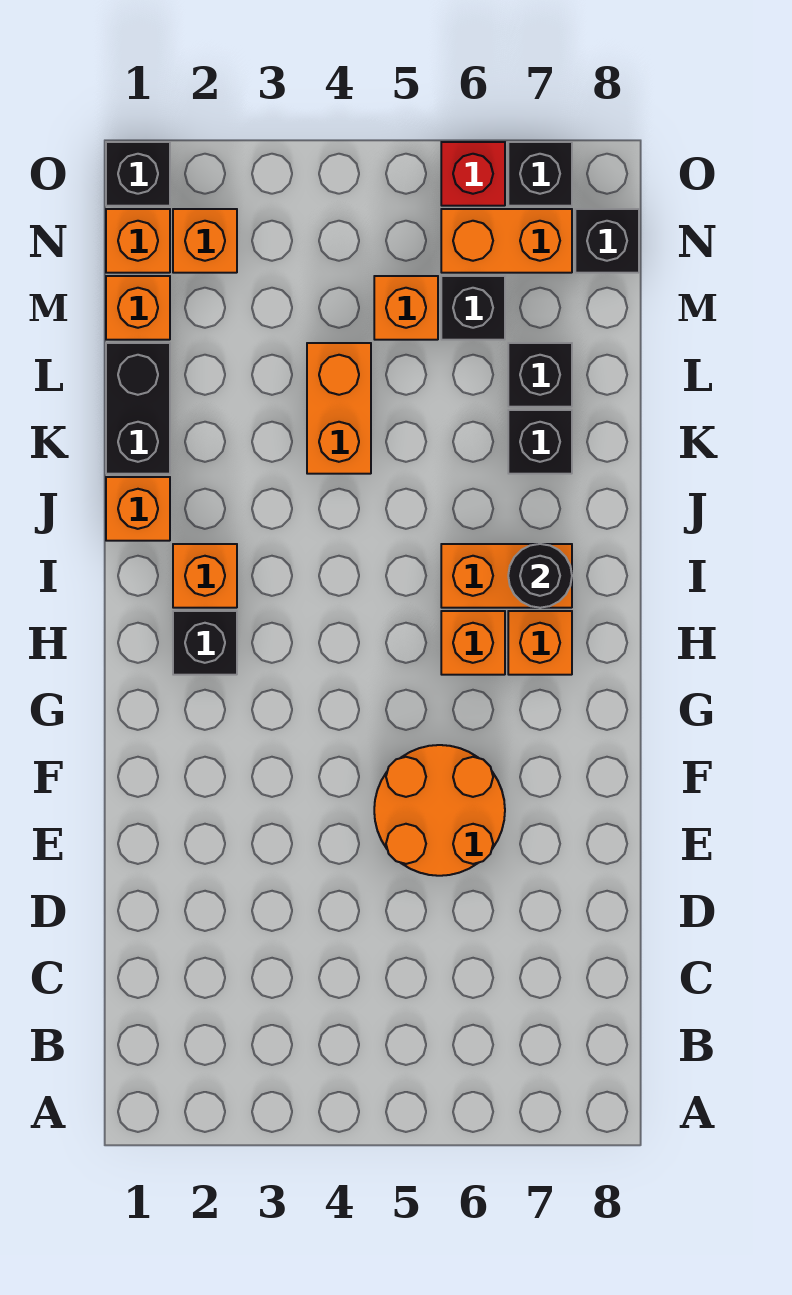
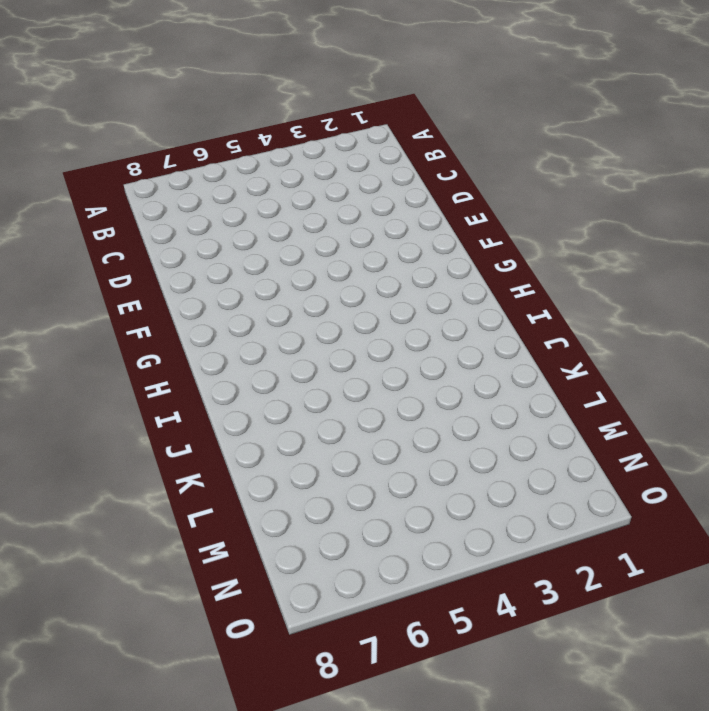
none -> orange 2x2 round brick [374,745,505,876]
none -> black 1x1 brick [173,611,237,675]
none -> orange 1x1 brick [441,611,505,675]

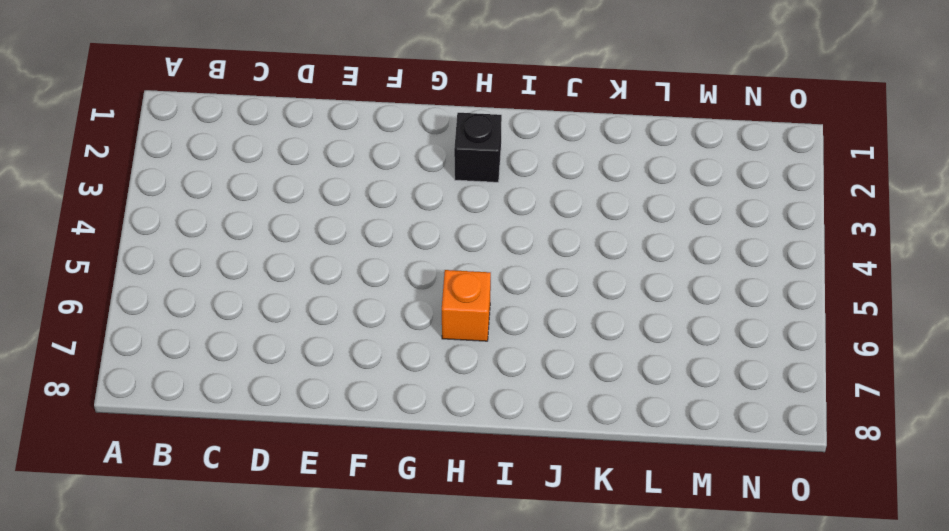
none -> orange 2x2 round brick [374,745,505,876]
none -> orange 1x1 brick [508,611,572,675]
none -> orange 1x1 brick [173,544,237,608]

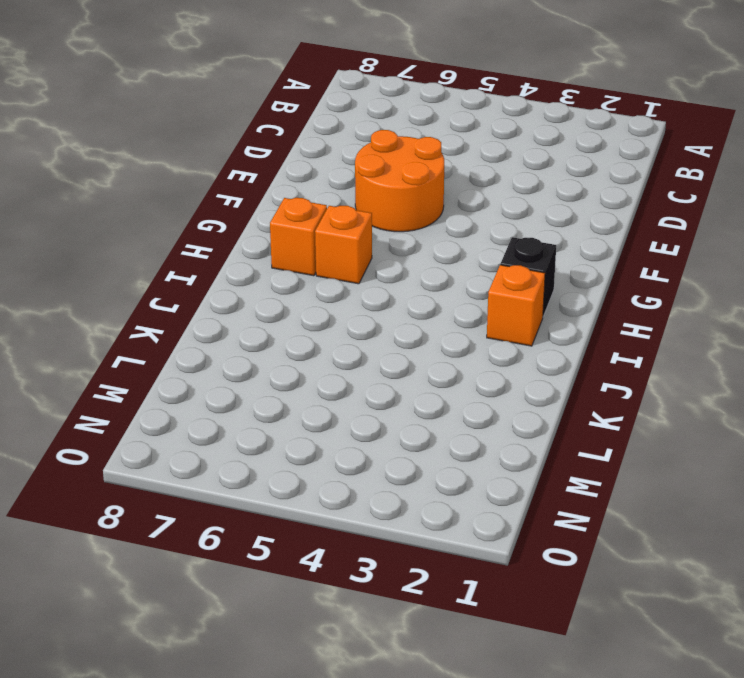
none -> orange 1x2 brick [441,544,572,608]
none -> orange 1x1 brick [106,477,170,541]
none -> black 1x2 brick [106,343,170,474]

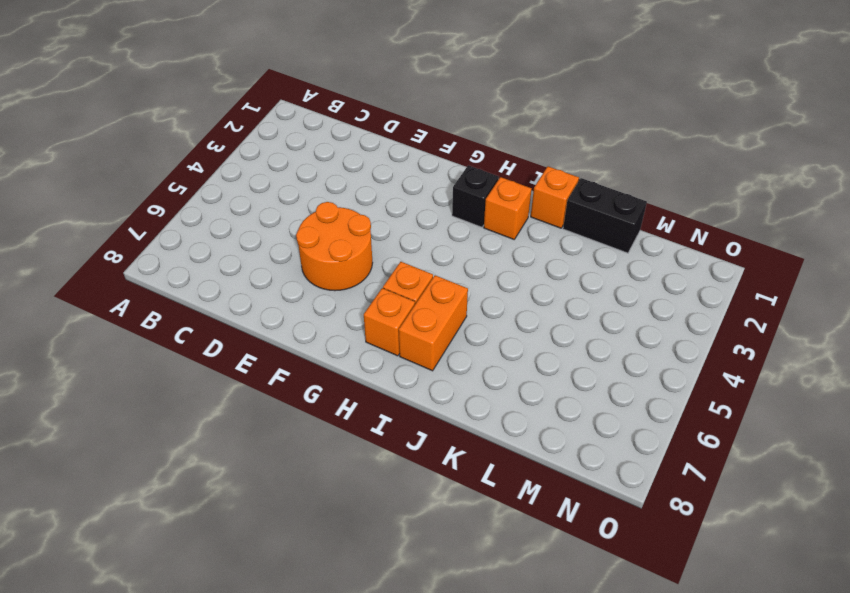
none -> orange 1x2 brick [307,343,371,474]
none -> black 1x1 brick [508,410,572,474]
none -> black 1x1 brick [508,343,572,407]

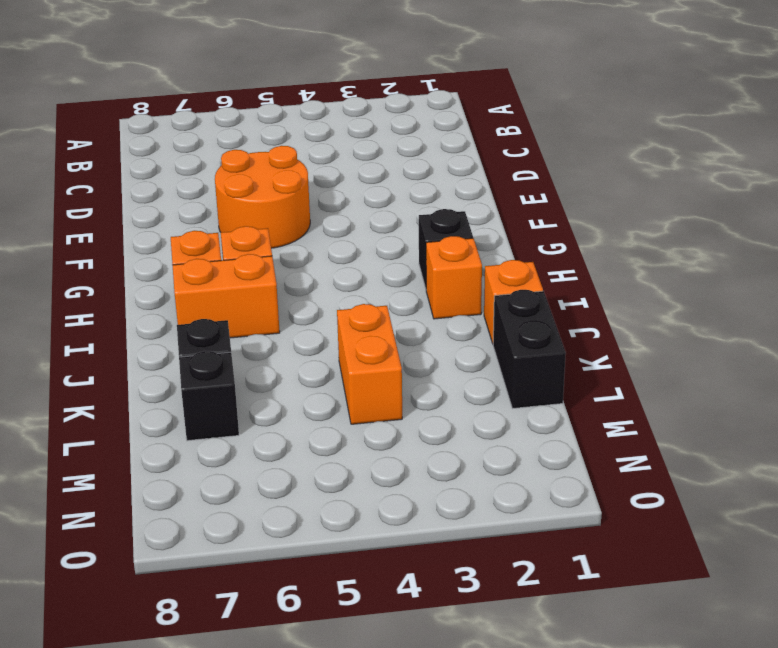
none -> orange 1x1 brick [106,276,170,340]
none -> orange 1x1 brick [374,276,438,340]
none -> black 1x1 brick [441,276,505,340]

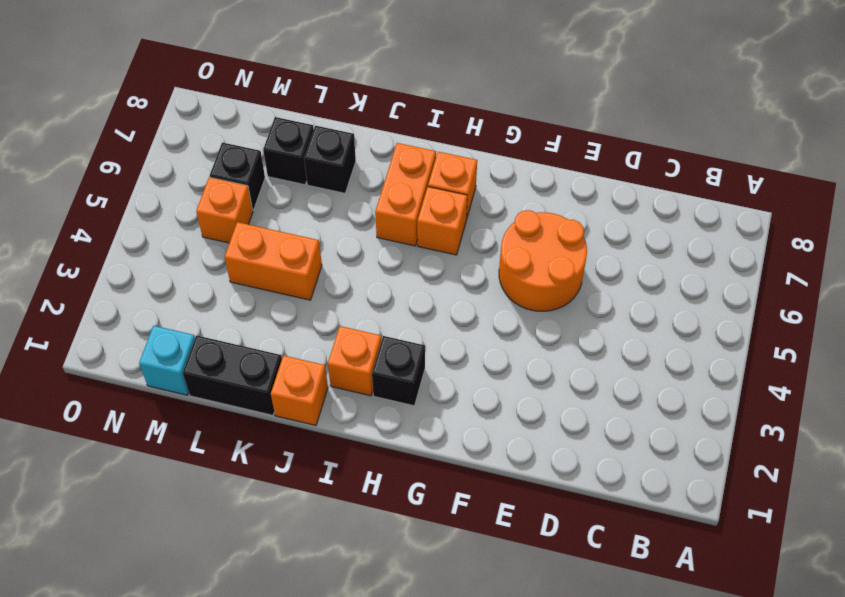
cyan 1x1 brick [139,326,195,395] -> orange 1x1 brick [106,276,170,340]
none -> orange 1x1 brick [106,209,170,273]
none -> orange 1x1 brick [173,209,237,273]
none -> orange 1x2 brick [441,209,572,273]

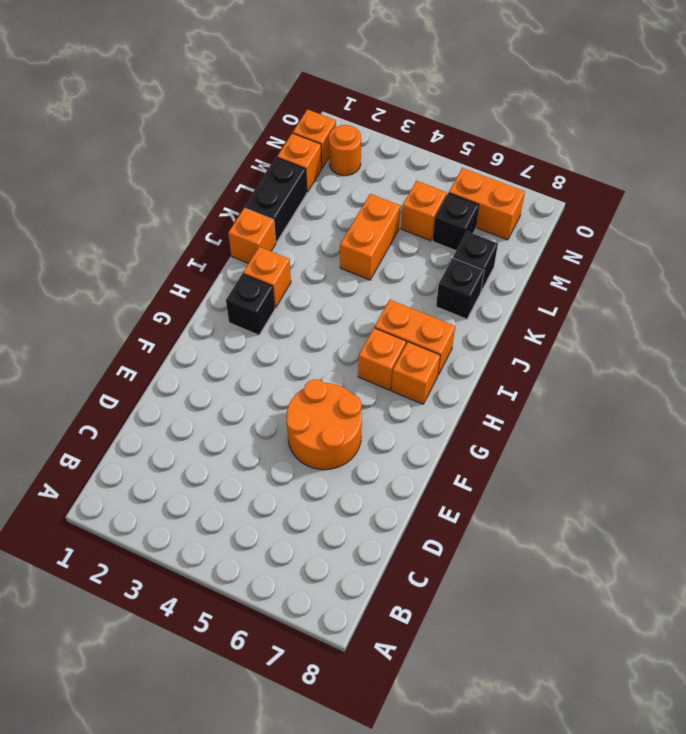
orange 1x1 round brick [329,125,361,176] -> orange 1x1 brick [173,209,237,273]
none -> black 1x1 brick [575,209,639,273]
none -> black 1x1 brick [106,142,170,206]
none -> red 1x1 brick [441,142,505,206]

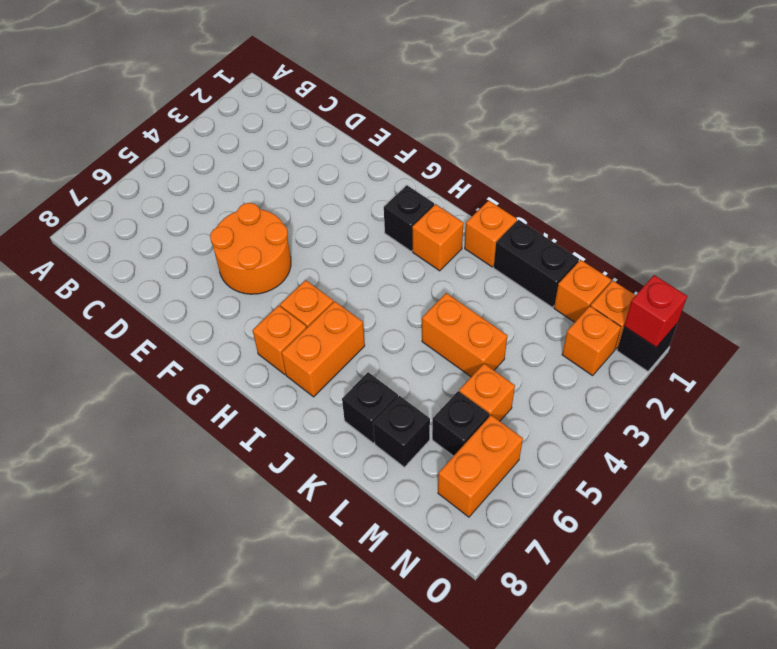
red 1x1 brick [624,275,687,347] -> red 1x1 brick moved to [441,142,505,206]
none -> black 1x1 brick [575,209,639,273]
none -> black 1x1 brick [508,142,572,206]
none -> black 1x1 round brick [508,544,572,608]

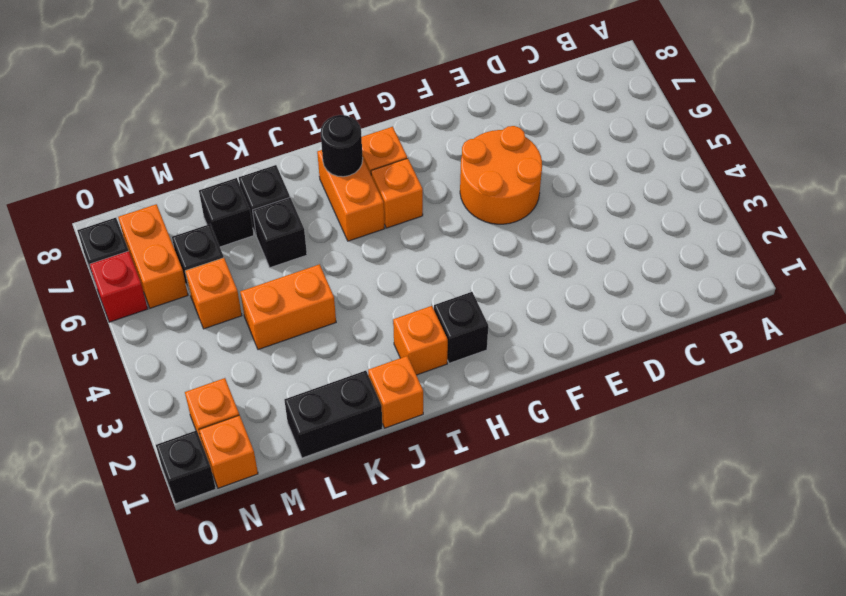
black 1x1 brick [253,198,307,268] -> black 1x1 brick moved to [575,209,639,273]
none -> orange 1x1 brick [106,276,170,340]

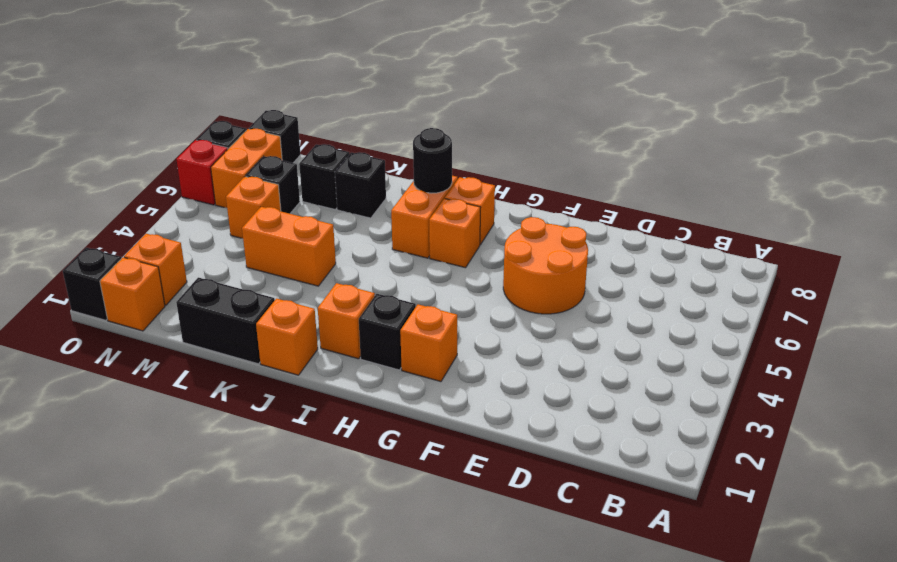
orange 1x1 brick [400,304,457,382] -> orange 1x1 brick moved to [106,276,170,340]

